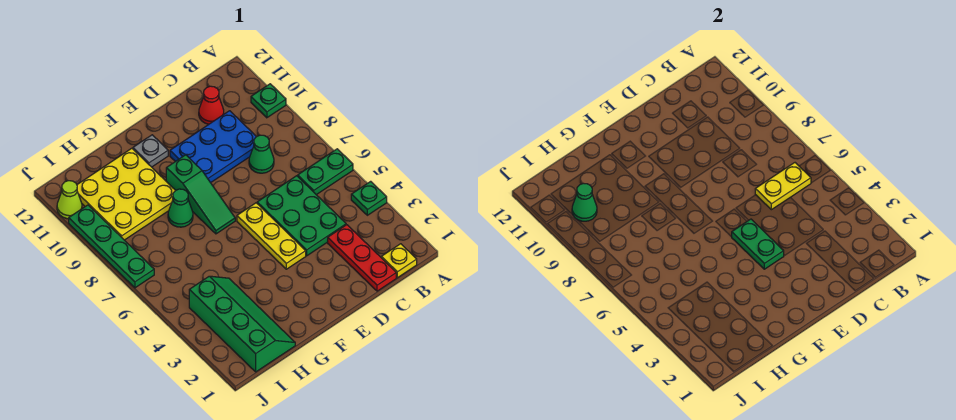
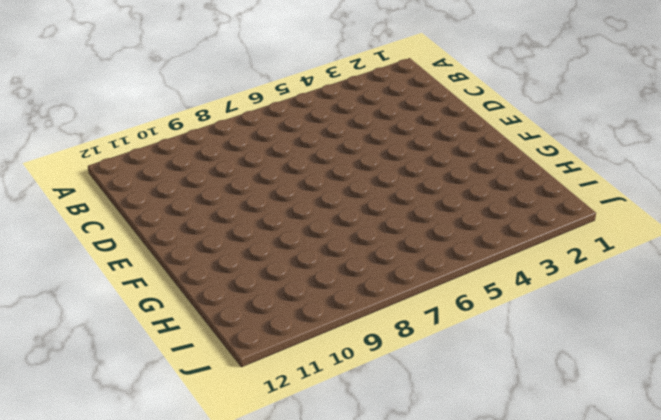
none -> green 1x1 plate [351,181,387,215]
none -> green 1x2 plate [298,149,353,195]
none -> green 1x1 plate [251,84,286,118]

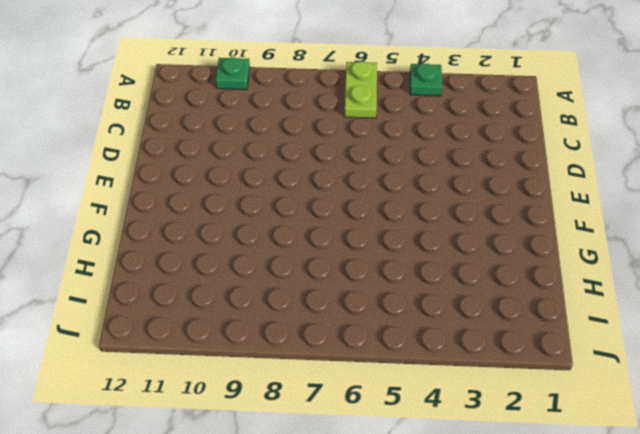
lime 1x2 plate [344,62,377,118] -> green 1x2 plate [298,149,353,195]
none -> yellow 1x1 plate [381,244,417,278]
none -> red 1x3 plate [328,225,396,291]
none -> green 2x3 plate [257,176,346,256]

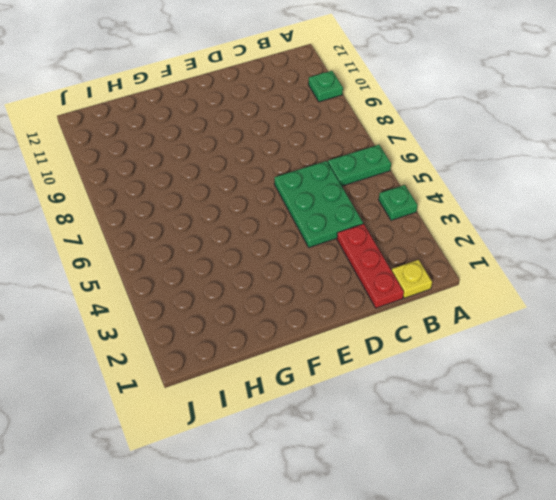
none -> green 1x1 cone [249,135,274,173]
none -> blue 2x3 plate [170,111,256,183]
none -> red 1x1 cone [199,86,224,124]

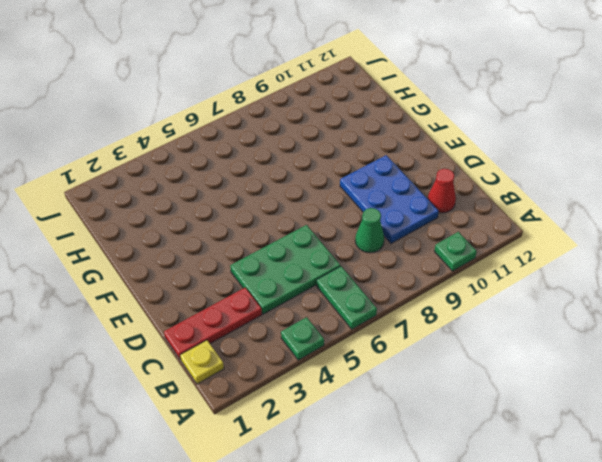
none -> yellow 1x3 plate [237,203,306,269]
none -> green 1x3 slope [166,155,235,234]
none -> grey 1x1 plate [133,135,168,167]

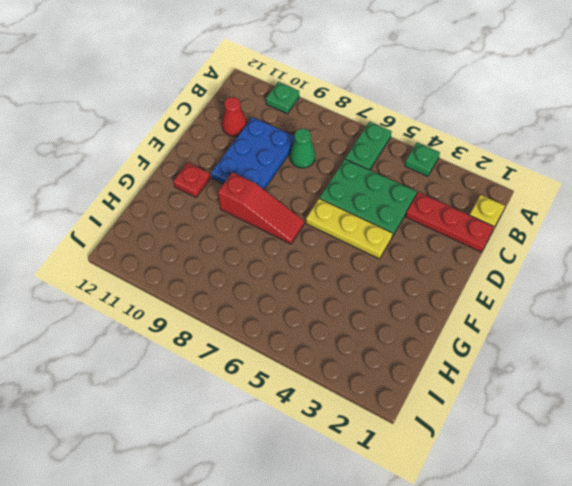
red 1x3 slope [218,172,304,244] -> green 1x3 slope [166,155,235,234]
red 1x1 plate [174,163,210,197] -> grey 1x1 plate [133,135,168,167]
none -> green 1x1 cone [168,189,193,227]
none -> yellow 3x3 plate [77,148,176,240]
none -> green 2x4 slope [189,276,295,372]

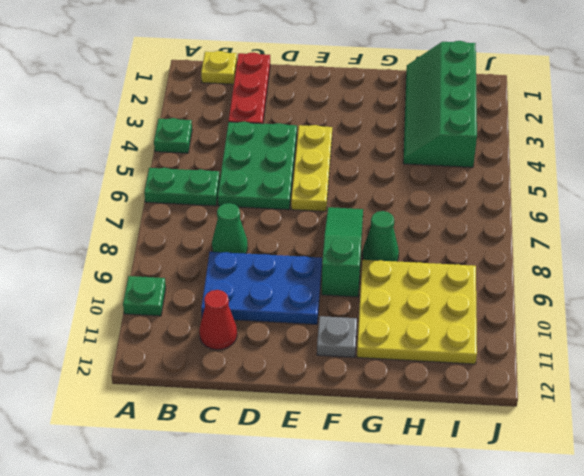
none -> green 1x4 plate [69,205,154,288]
none -> lime 1x1 cone [57,181,82,219]
none -> yellow 1x2 plate [755,163,811,210]

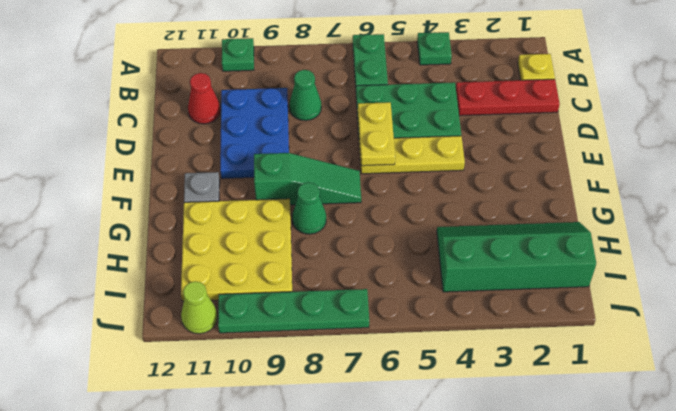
yellow 1x2 plate [358,102,395,166] -> yellow 1x2 plate moved to [755,163,811,210]
none -> green 1x2 plate [732,219,784,269]
none -> green 1x1 cone [572,183,597,221]

